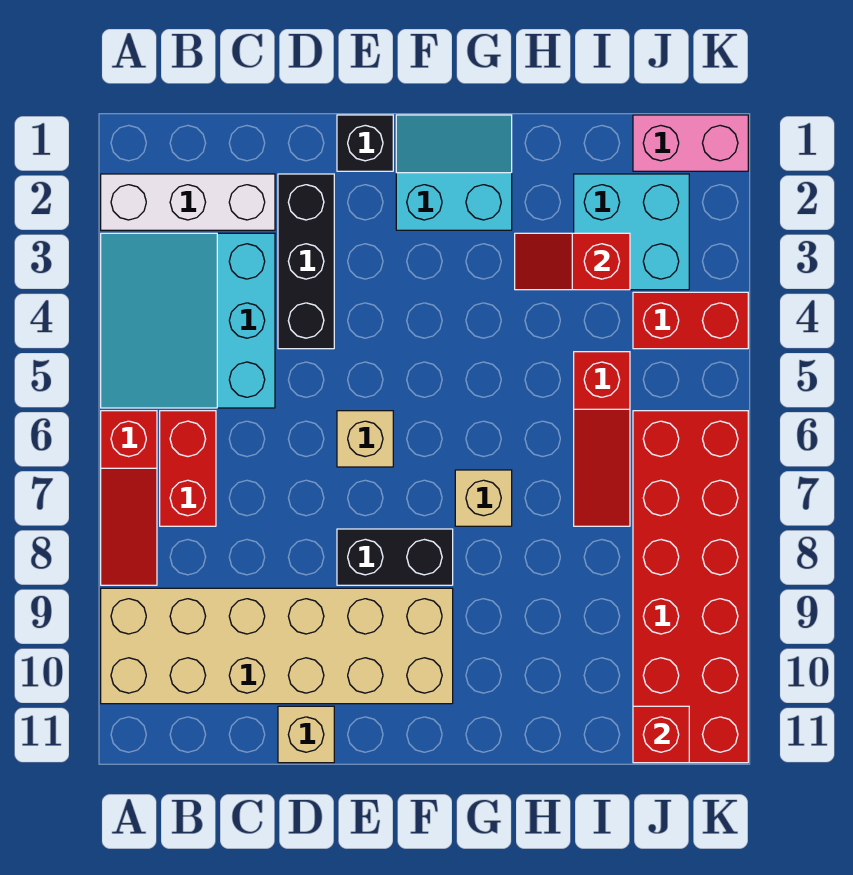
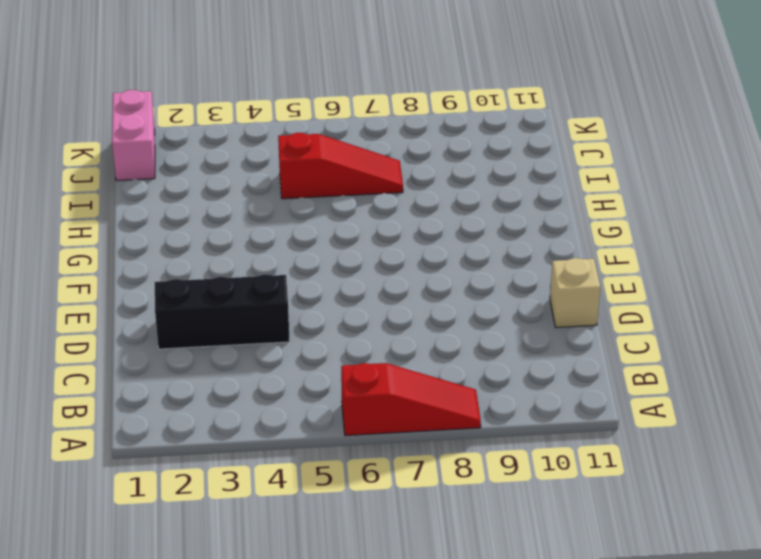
none -> white 1x3 brick [101,174,275,230]
none -> cyan 3x3 slope [101,233,275,408]
none -> tan 2x6 brick [101,588,453,704]

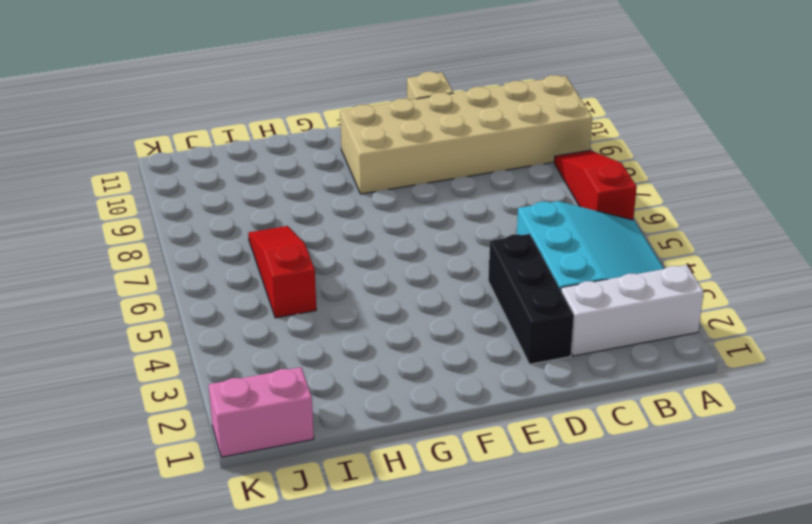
none -> red 1x2 brick [160,411,216,526]
none -> black 1x1 brick [337,115,393,171]
none -> tan 1x1 brick [337,411,393,467]

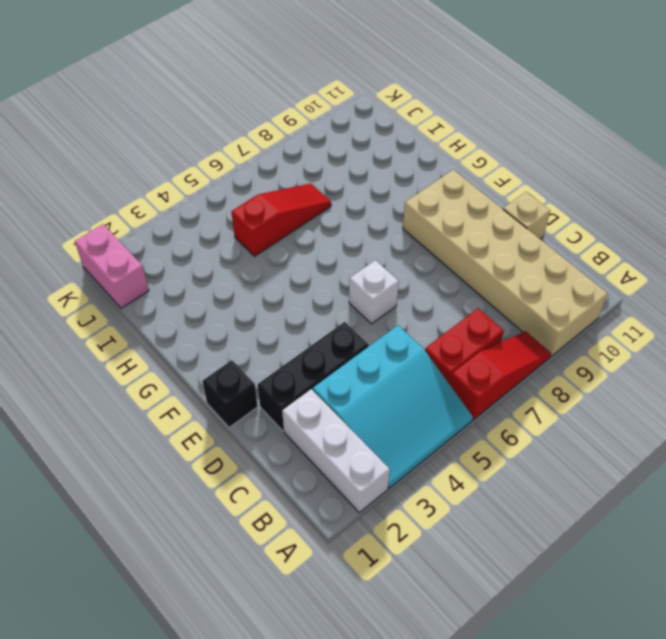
white 1x1 brick [349,260,399,324] -> tan 1x1 brick [337,411,393,467]
none -> black 1x2 brick [337,529,453,585]
none -> cyan 2x2 slope [396,115,512,230]
none -> tan 1x1 brick [455,470,512,526]

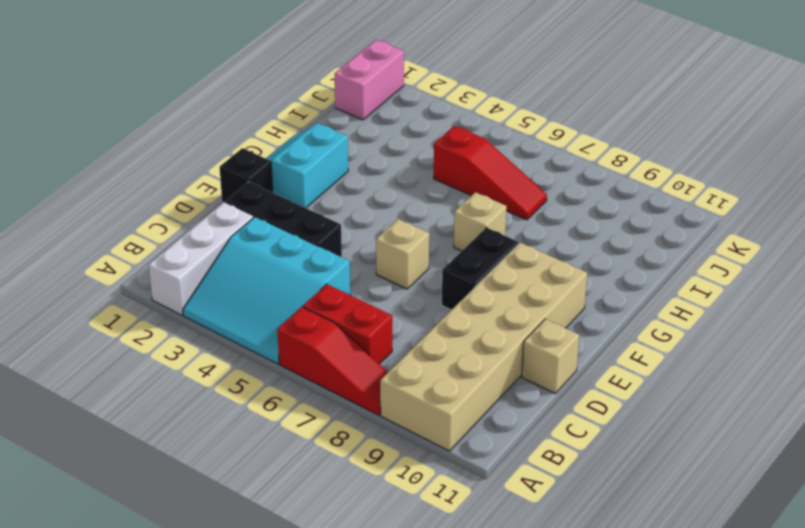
none -> cyan 2x2 brick [574,174,689,290]
none -> red 1x2 brick [633,292,748,349]
none -> red 2x6 brick [633,411,748,763]

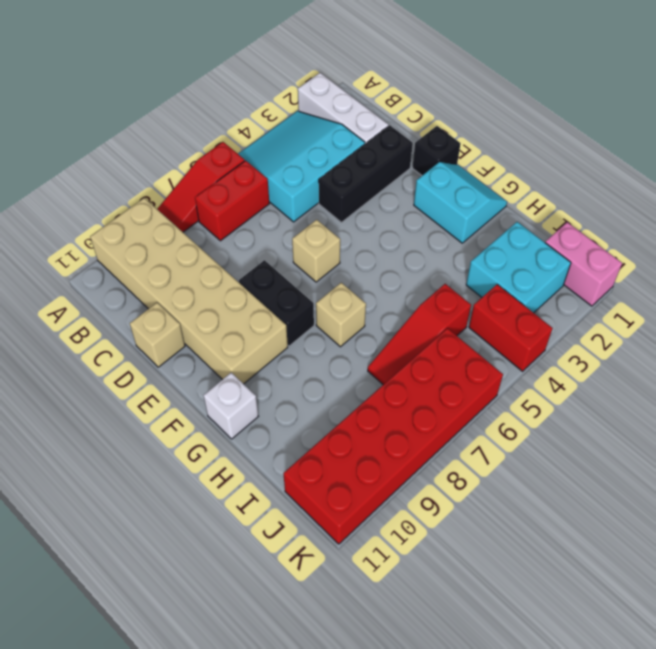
white 1x1 brick [203,373,258,439] -> none
none -> red 1x2 slope [515,233,630,290]
none -> red 1x1 brick [633,706,689,763]

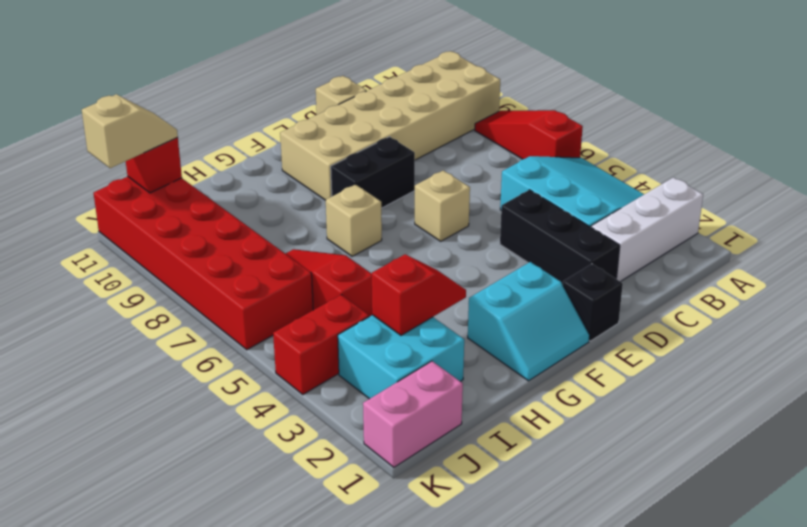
tan 1x2 slope [82,94,178,168] -> none
none -> red 1x2 brick [160,411,216,526]

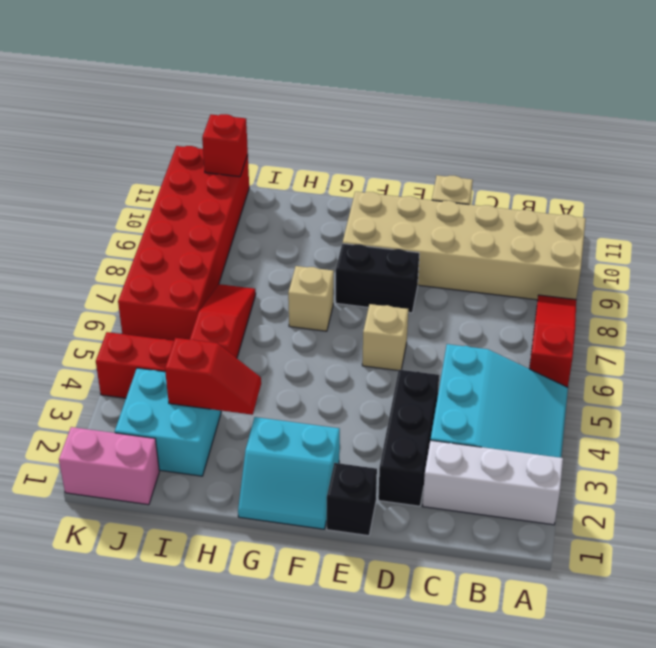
none -> red 1x2 brick [160,411,216,526]

